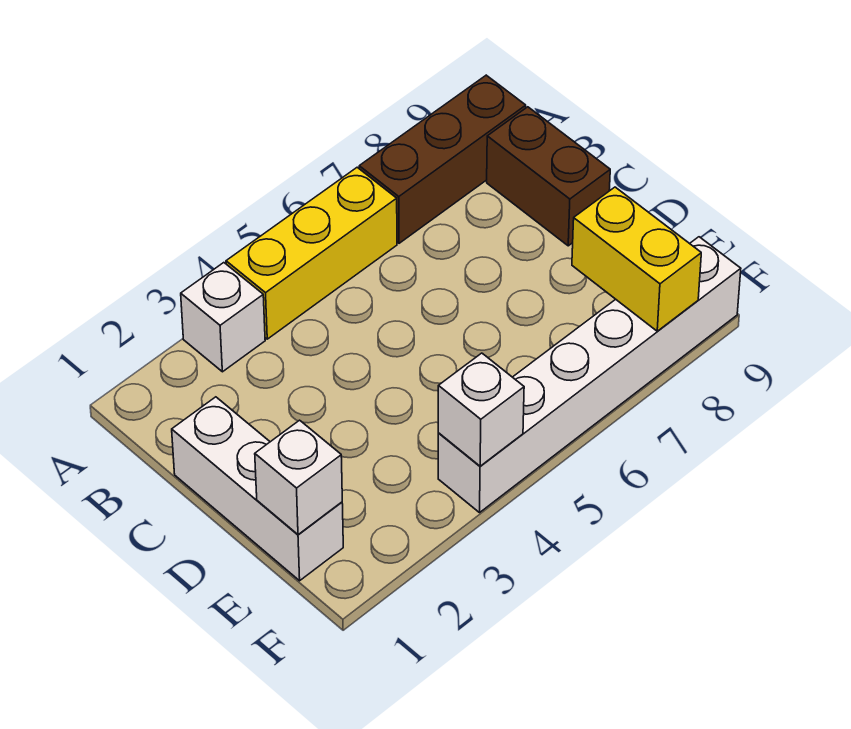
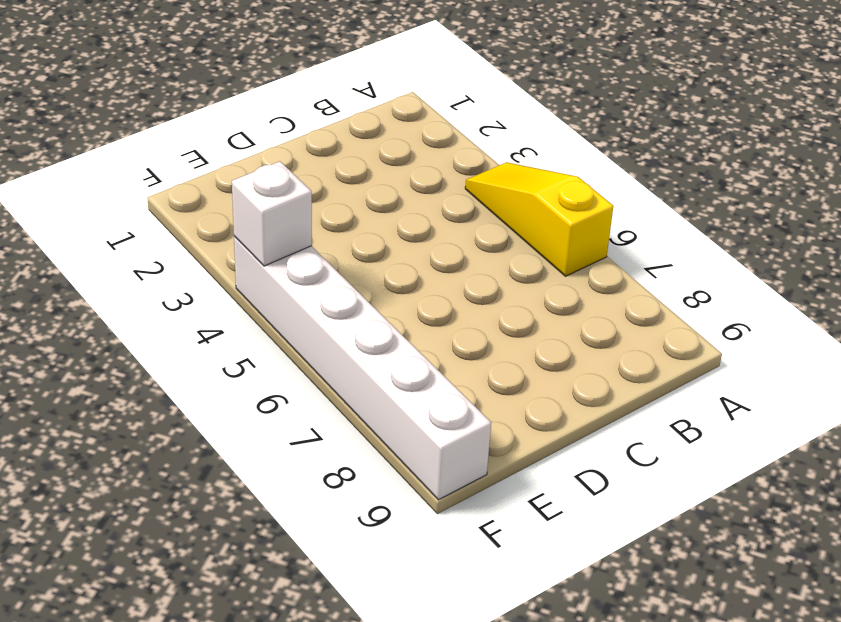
yellow 1x3 slope [465,162,613,276] -> yellow 1x3 brick [226,167,397,339]
none -> white 1x1 brick [181,263,265,372]
none -> brown 1x3 brick [359,75,526,243]

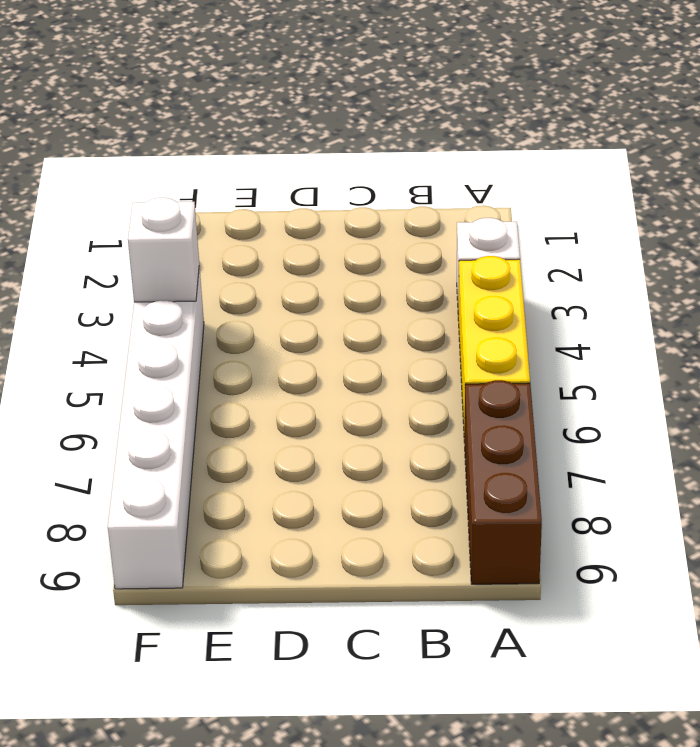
none -> brown 1x2 brick [487,107,610,246]
none -> white 1x3 brick [172,397,343,581]

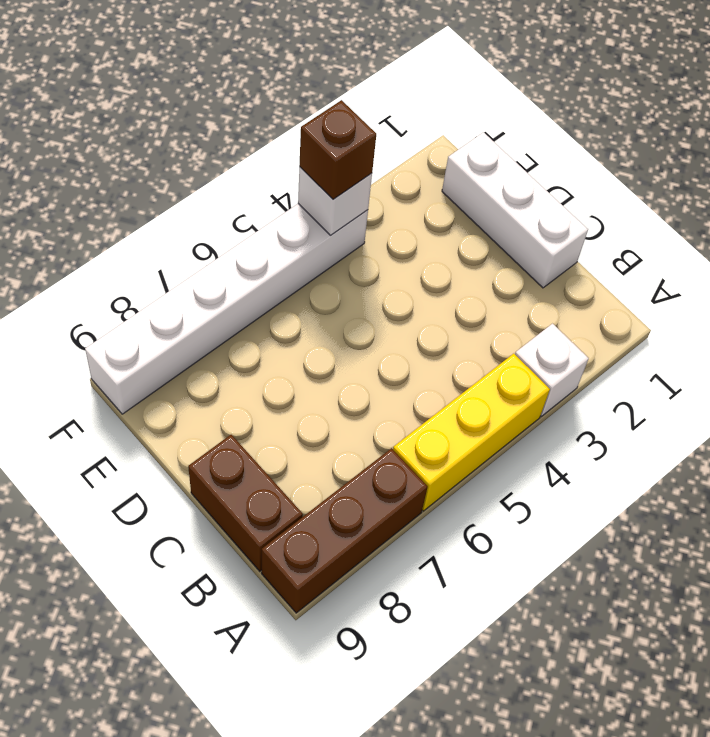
brown 1x1 brick [299,100,376,199] -> none
none -> white 1x1 brick [255,420,342,535]
none -> yellow 1x2 brick [572,187,701,331]

